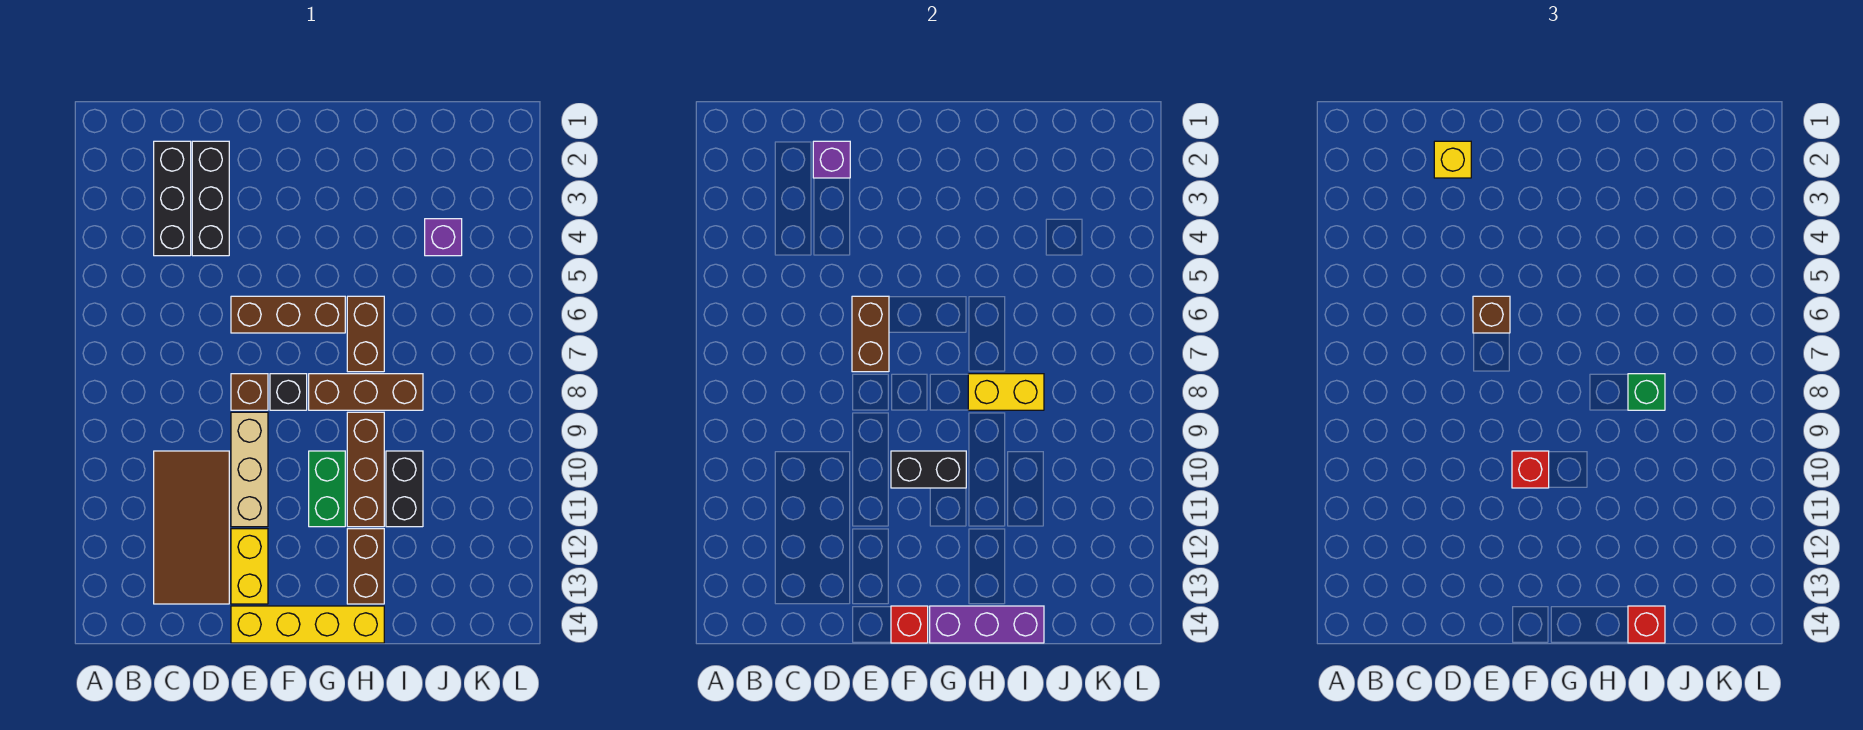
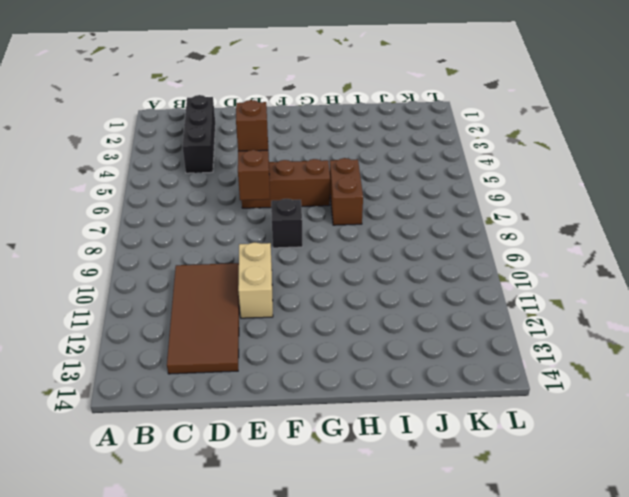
tan 1x2 brick [238,242,273,318] -> tan 1x3 brick [231,412,268,527]
none -> black 1x3 brick [192,141,229,256]
none -> brown 1x1 brick [231,374,268,410]
none -> yellow 1x2 brick [231,529,268,604]

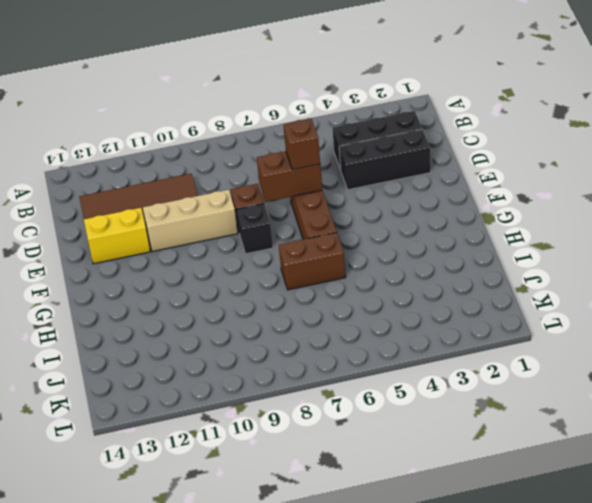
none -> yellow 1x4 brick [231,606,384,643]
none -> brown 1x3 brick [309,374,423,410]
none -> green 1x2 brick [309,451,345,527]

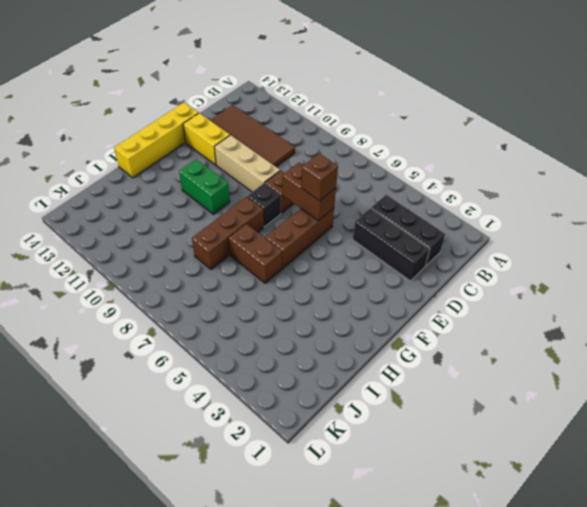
none -> brown 1x3 brick [347,412,384,527]
none -> brown 1x2 brick [347,529,384,604]
none -> black 1x2 brick [386,451,423,527]

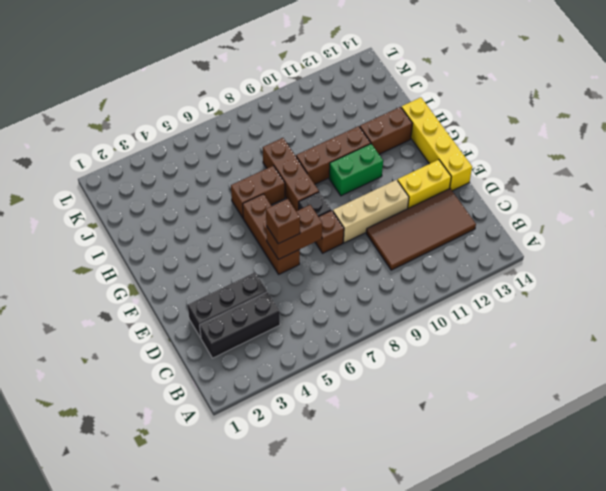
none -> black 1x2 brick [386,451,423,527]
none -> purple 1x1 brick [425,219,462,256]
none -> purple 1x1 brick [813,141,850,178]

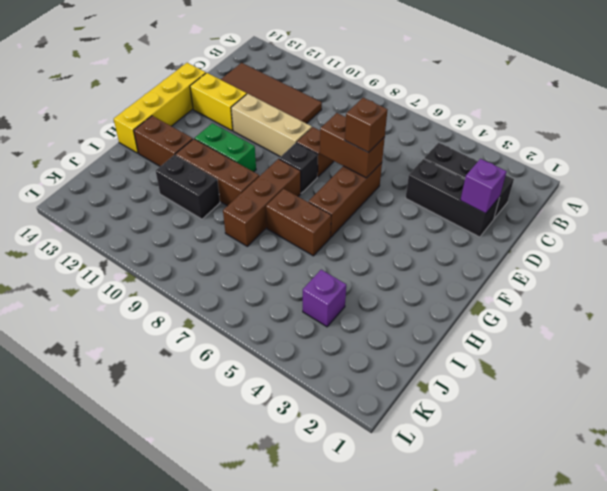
none -> black 1x2 brick [891,451,966,488]
none -> red 1x1 brick [891,606,928,643]
none -> purple 1x3 brick [930,606,1044,643]

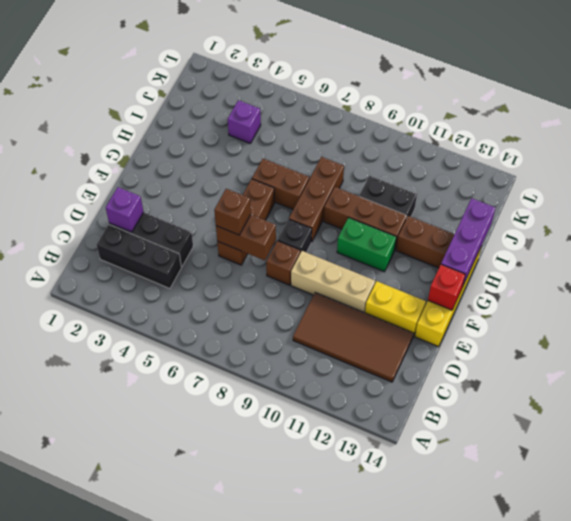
none -> black 1x2 brick [891,451,966,488]
none -> yellow 1x2 brick [968,374,1044,410]
none -> yellow 1x1 brick [1434,141,1471,178]

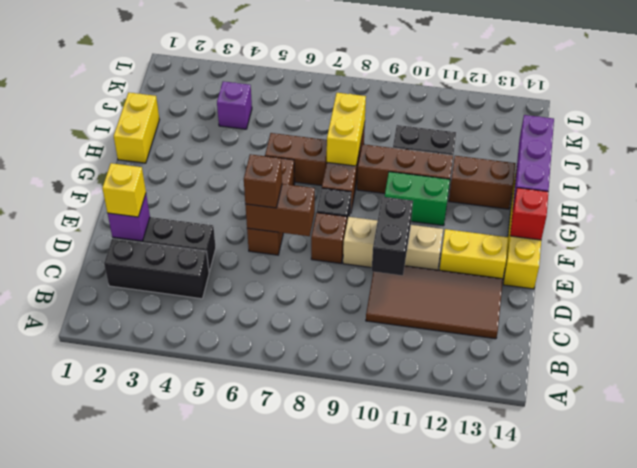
black 1x2 brick [372,197,413,276] -> black 1x2 brick moved to [891,451,966,488]
yellow 1x2 brick [114,92,159,163] -> none
none -> red 1x1 brick [1512,451,1549,488]
none -> green 1x1 brick [1628,374,1665,410]
none -> red 1x1 brick [1628,606,1665,643]

